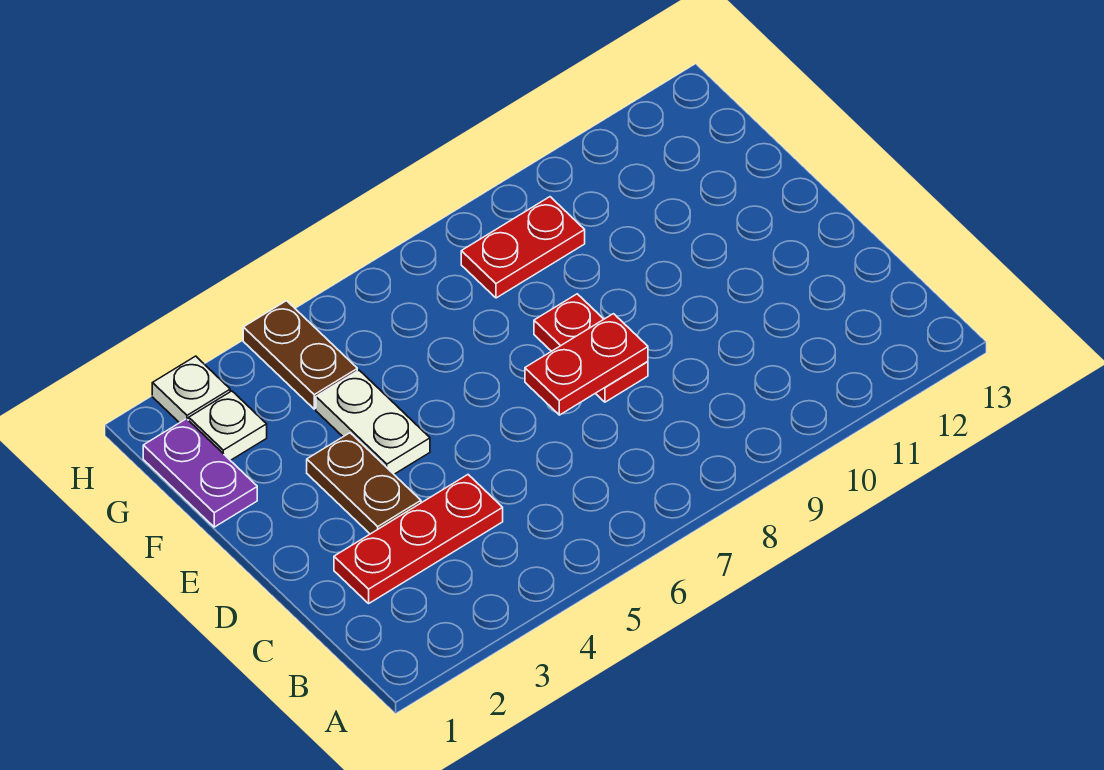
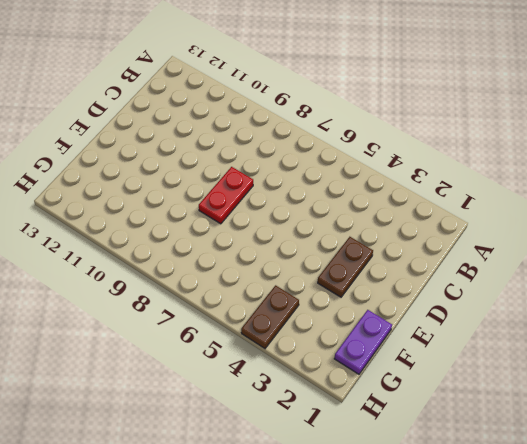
none -> red 1x3 plate [334,475,503,603]
none -> white 1x2 plate [316,370,430,474]

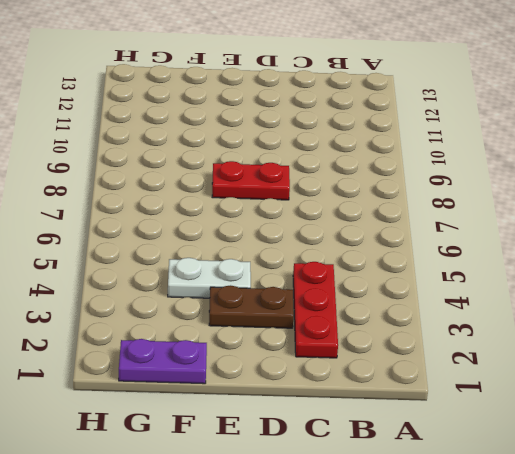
none -> white 1x1 plate [189,391,267,460]
none -> brown 1x2 plate [243,301,357,409]

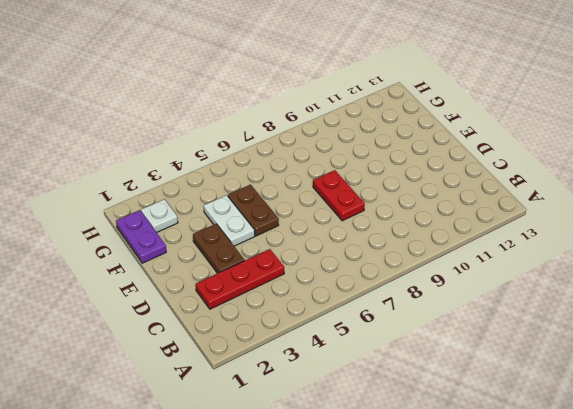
brown 1x2 plate [228,185,279,236] -> brown 1x2 plate moved to [243,301,357,409]
none -> red 1x2 plate [461,197,585,298]
none -> white 1x1 plate [152,356,230,423]

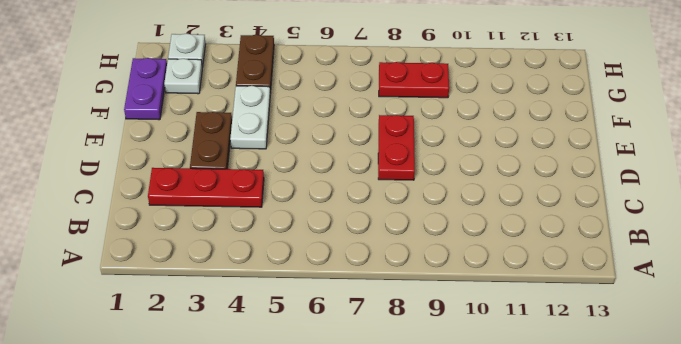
none -> red 1x2 plate [525,314,648,415]

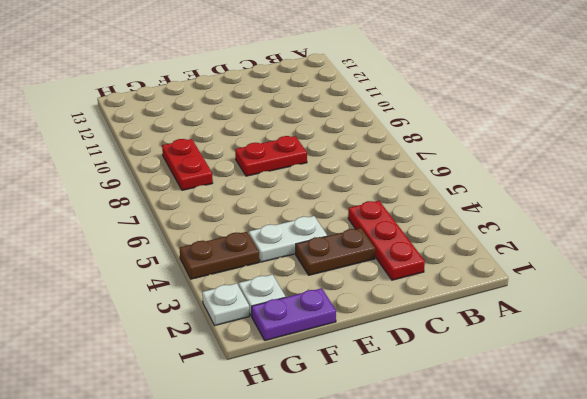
none -> red 1x2 plate [525,314,648,415]

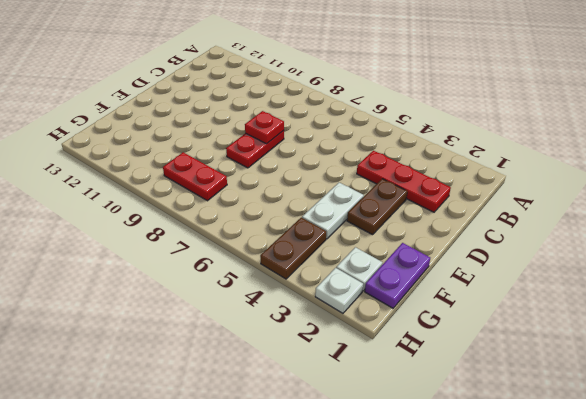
red 1x1 plate [245,111,284,144] -> red 1x2 plate [525,314,648,415]

